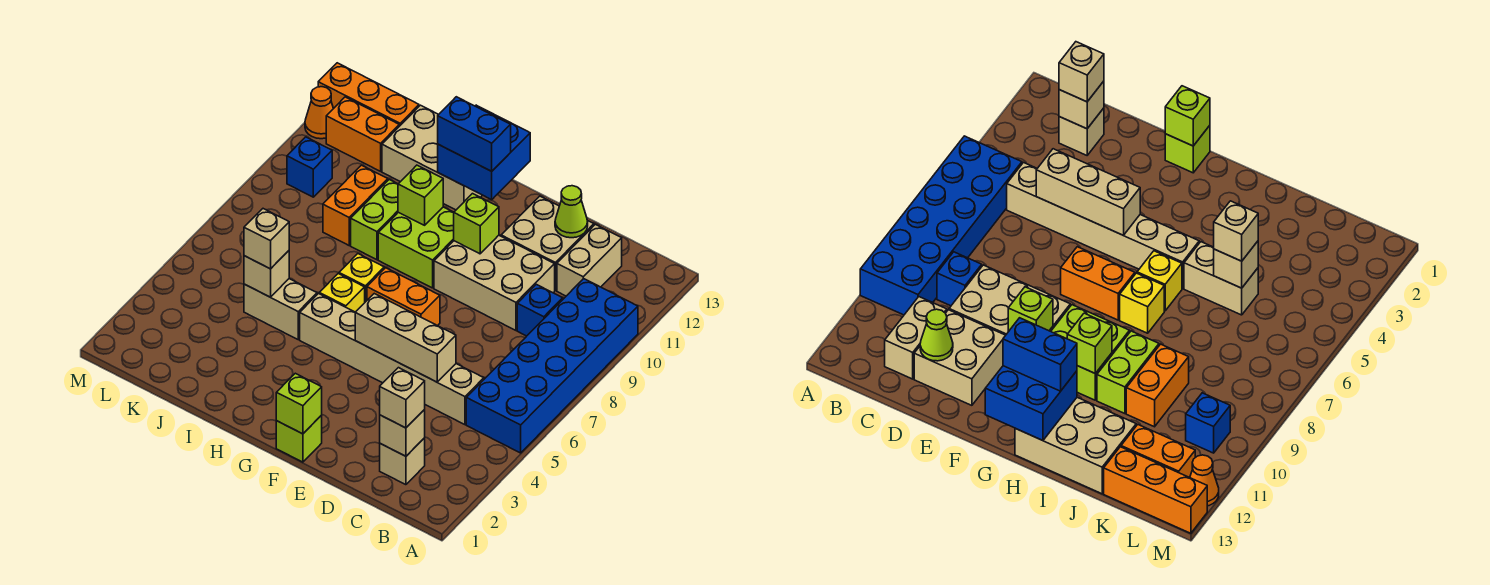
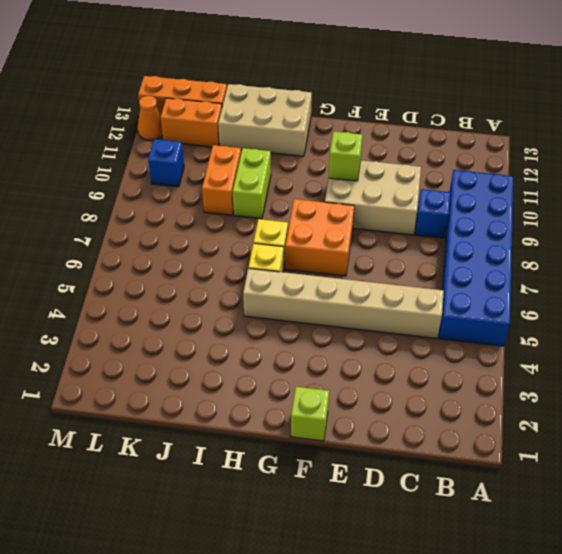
orange 2x2 brick [285,199,354,276] -> orange 1x2 brick [367,268,440,326]
none -> tan 1x1 brick [380,438,425,485]
none -> tan 1x2 brick [557,224,622,296]
none -> tan 2x2 brick [501,196,594,291]
none -> lime 2x2 brick [378,207,454,288]

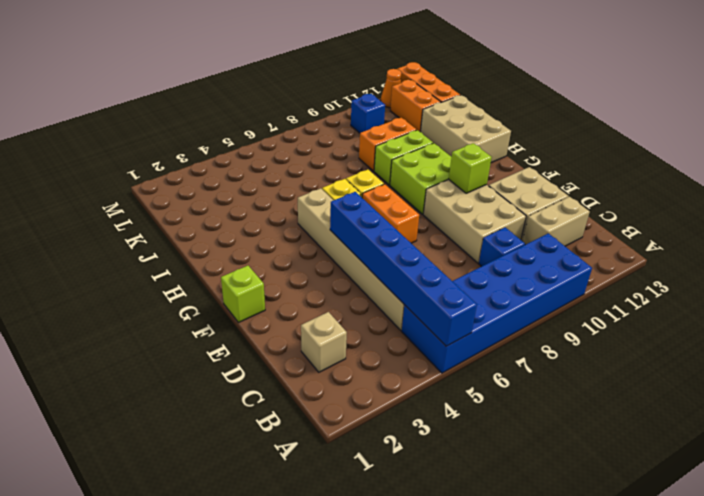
blue 1x6 brick [330,192,477,346] -> tan 1x3 brick [355,294,456,382]
none -> tan 1x2 brick [244,279,317,339]
none -> tan 1x1 brick [380,410,425,456]
none -> lime 1x1 cone [555,186,588,238]
none -> lime 1x1 brick [276,373,322,434]

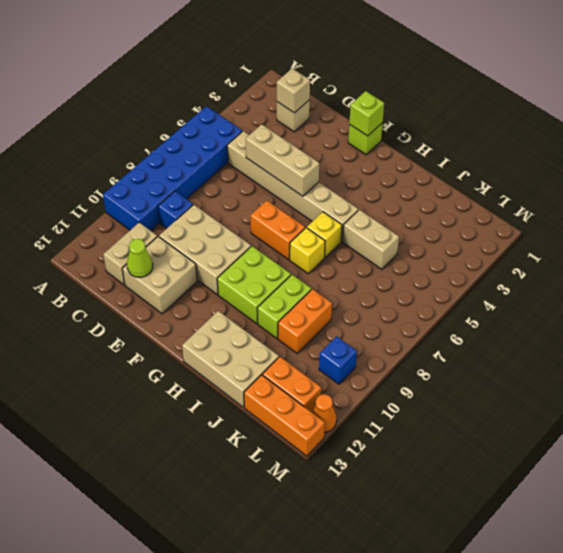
none -> lime 1x1 brick [454,194,499,254]
none -> blue 2x2 brick [438,105,530,200]
none -> lime 1x1 brick [398,165,443,225]
none -> tan 1x1 brick [244,251,289,297]

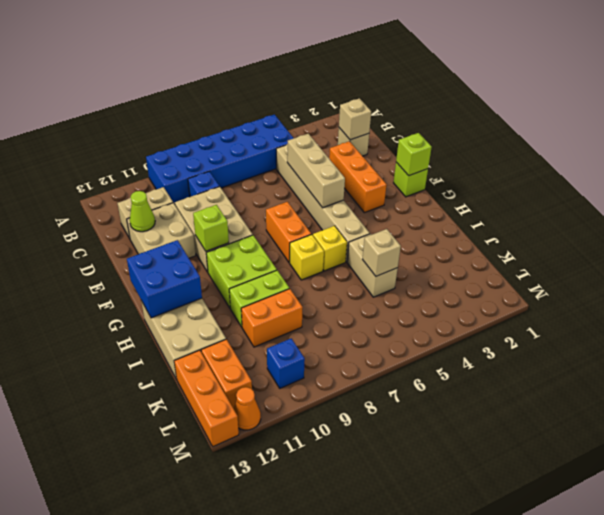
orange 1x3 brick [329,141,387,213] -> none
none -> lime 1x1 brick [398,165,443,225]
none -> tan 1x1 brick [380,368,425,428]
none -> blue 1x2 brick [438,97,511,171]
none -> tan 1x1 brick [244,209,289,269]

